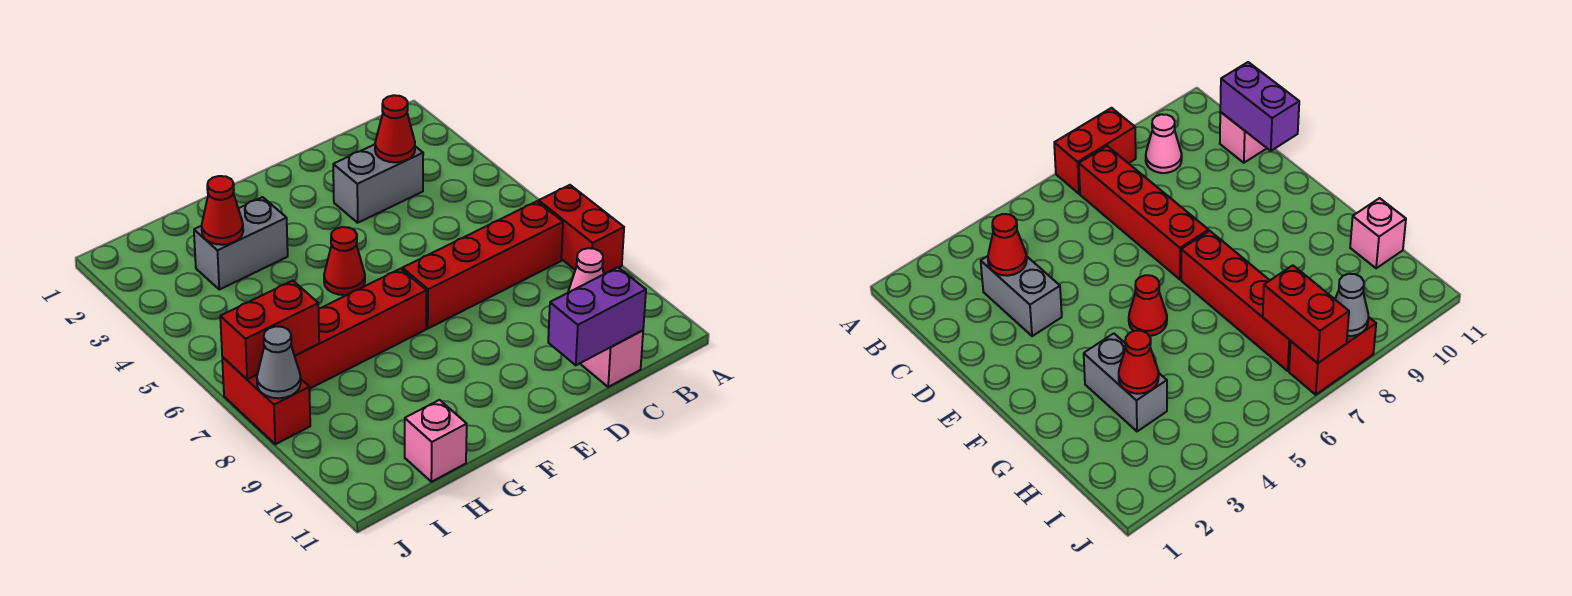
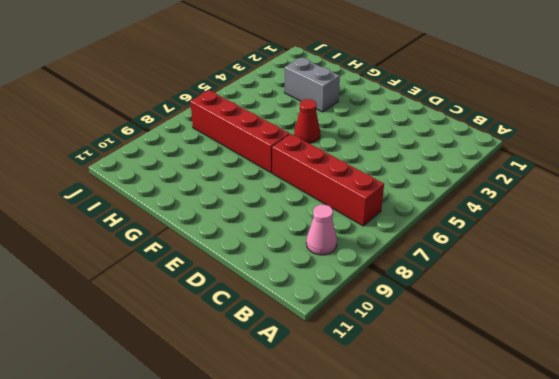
none -> red 1x2 brick [539,185,624,274]
none -> grey 1x2 brick [333,144,423,223]
none -> pink 1x1 brick [581,330,643,387]

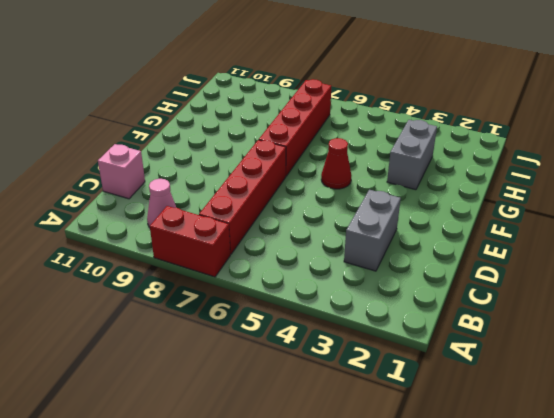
none -> pink 1x1 brick [405,400,467,482]
none -> red 1x2 brick [222,357,310,444]
none -> red 1x1 cone [375,95,415,162]

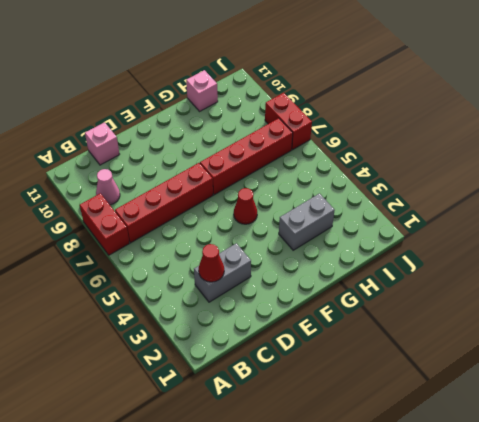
none -> purple 1x2 brick [548,267,646,365]
none -> red 1x1 cone [202,176,243,245]
none -> red 1x2 brick [220,281,319,379]

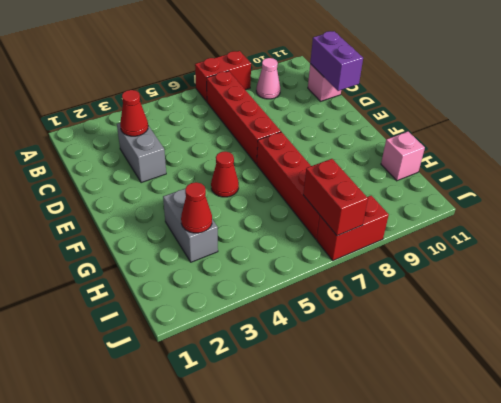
none -> grey 1x1 cone [257,326,301,398]

